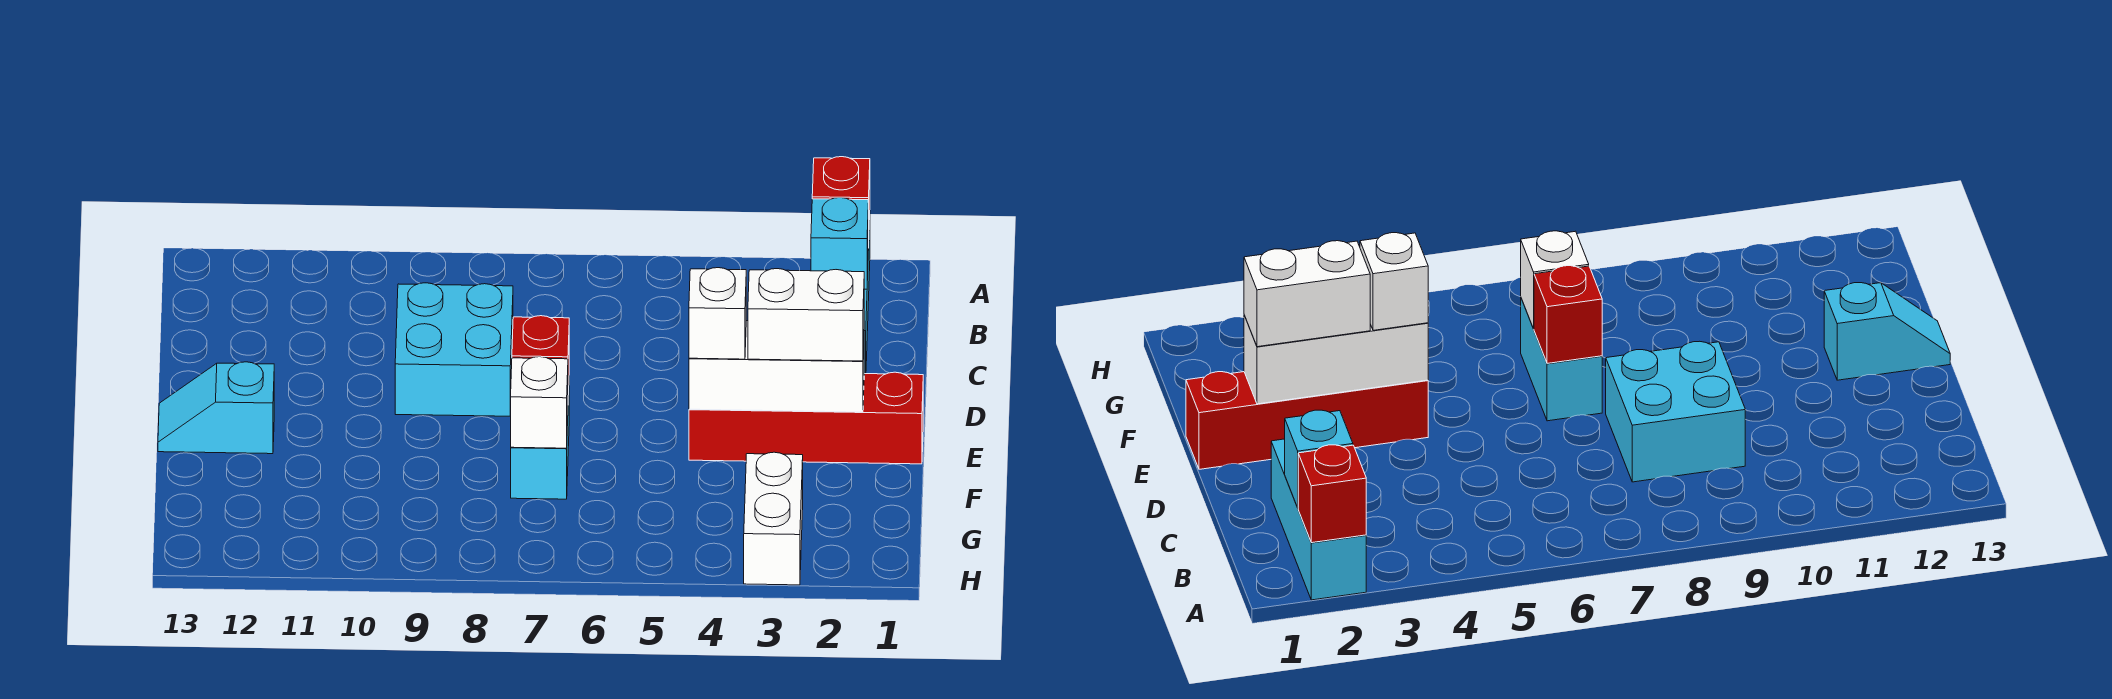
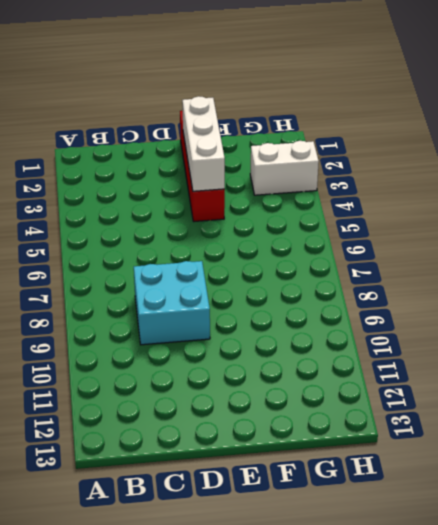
none -> cyan 1x3 brick [1271,439,1366,600]
none -> cyan 1x2 brick [511,396,569,499]
none -> cyan 1x2 slope [158,362,274,454]

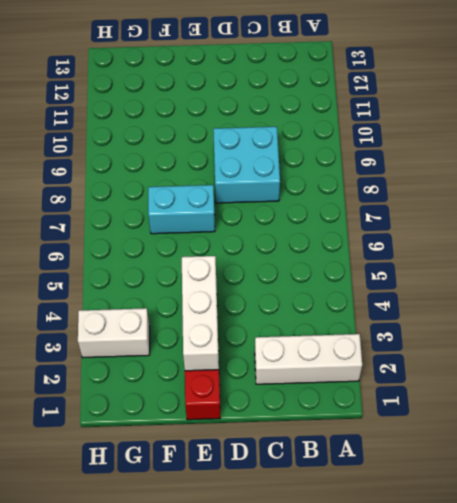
white 1x3 brick [255,334,362,384] -> cyan 1x3 brick [1271,439,1366,600]
none -> cyan 1x2 slope [158,362,274,454]
none -> red 1x1 brick [812,157,870,248]
none -> cyan 1x1 brick [811,198,868,289]

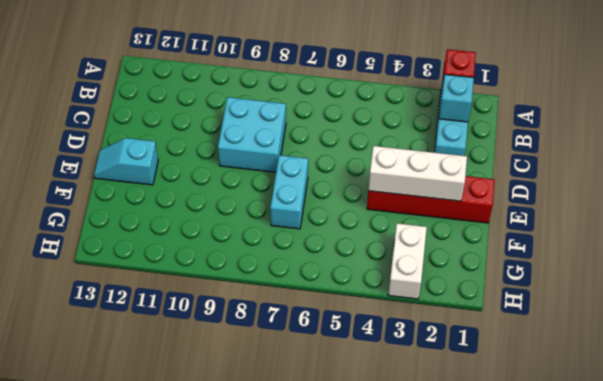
none -> red 1x1 brick [512,316,569,396]
none -> white 1x1 brick [510,357,568,448]
none -> white 1x2 brick [748,269,864,361]

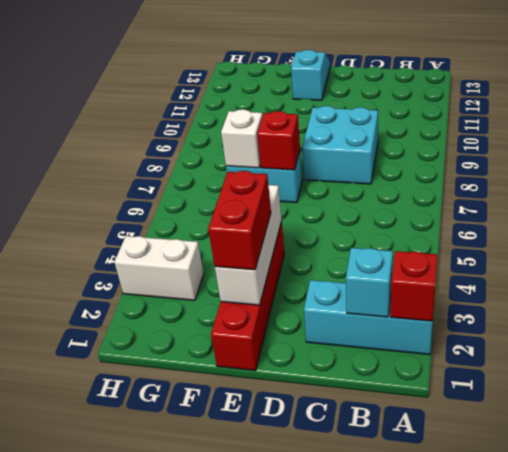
red 1x2 brick [208,171,271,270] -> white 1x2 brick [748,269,864,361]
none -> white 1x1 brick [689,268,746,359]

